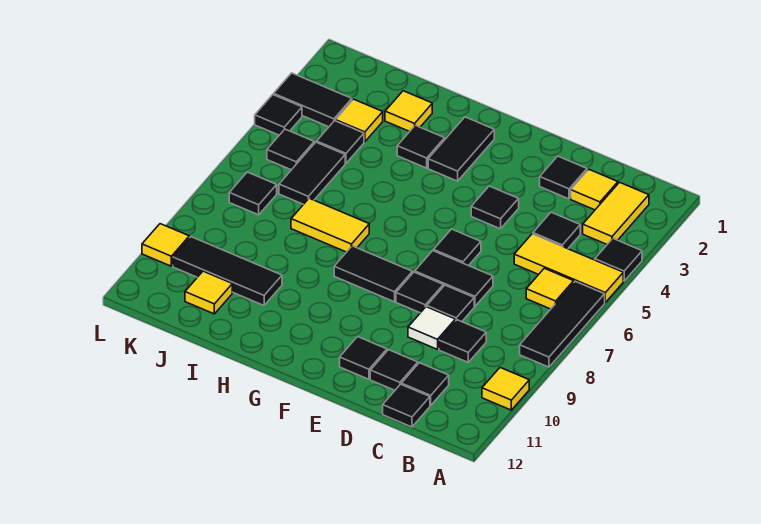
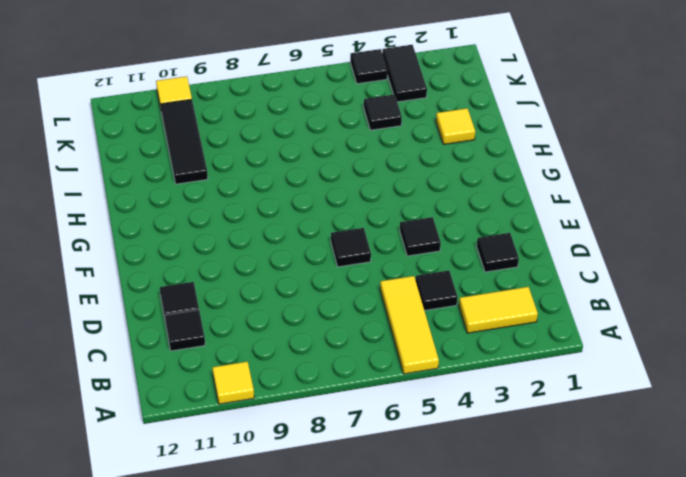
none -> black 1x1 tile [595,239,642,281]
none -> black 1x3 tile [520,281,605,367]
none -> yellow 1x1 tile [526,268,574,309]
none -> yellow 1x1 tile [571,169,618,210]

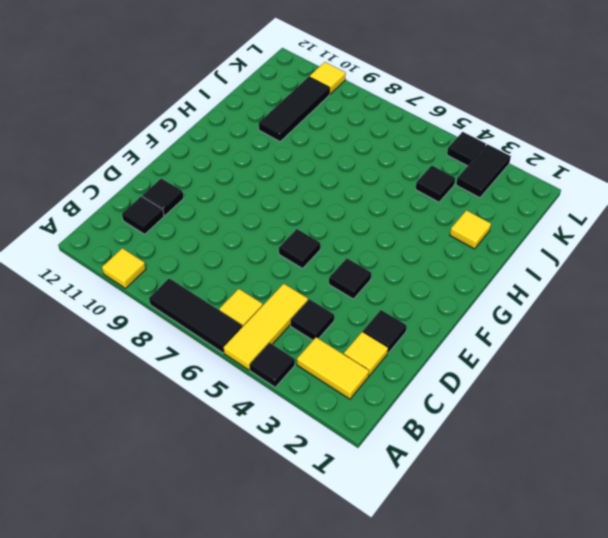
none -> black 1x1 tile [439,320,486,362]
none -> black 1x1 tile [383,384,430,427]
none -> black 1x2 tile [415,251,493,306]
none -> black 1x1 tile [427,285,474,322]

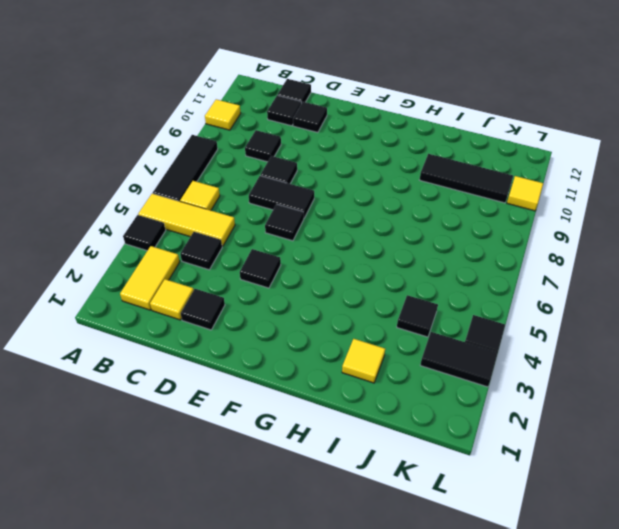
none -> white 1x1 tile [408,307,455,349]
none -> black 1x1 tile [396,272,443,313]
none -> black 1x1 tile [340,337,387,379]
none -> black 1x2 tile [334,246,412,302]

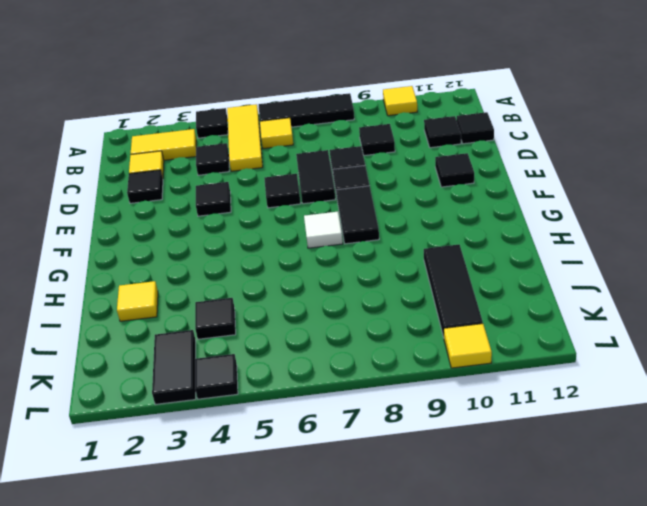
white 1x1 tile [304,212,343,248] -> white 1x1 tile moved to [408,307,455,349]
none -> black 1x1 tile [370,350,418,390]
none -> black 1x2 tile [428,117,494,181]
none -> black 1x1 tile [397,125,445,168]
none -> yellow 1x2 tile [291,198,369,252]

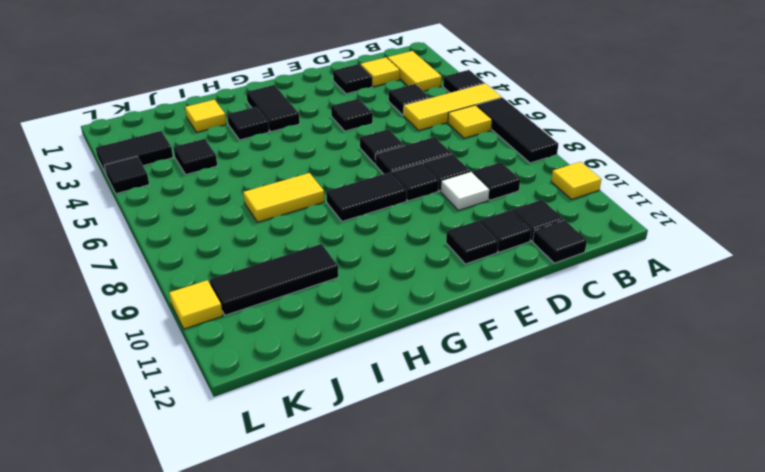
none -> yellow 1x1 tile [335,99,383,142]
none -> black 1x2 tile [279,142,345,204]
none -> yellow 1x1 tile [185,271,232,314]
none -> black 1x1 tile [267,129,314,170]

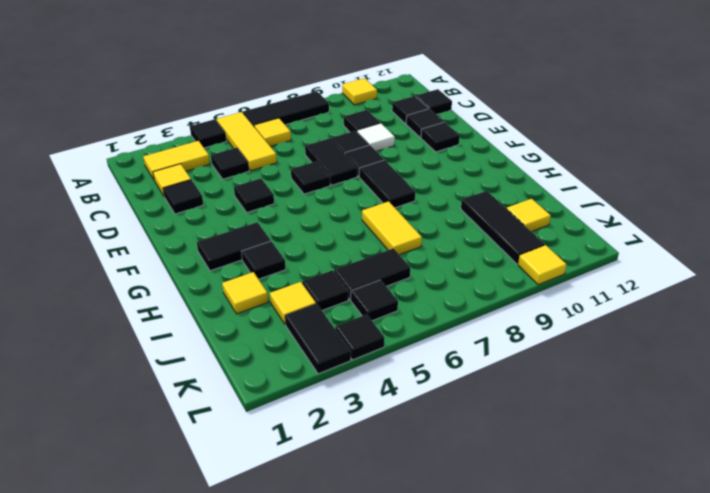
none -> black 1x1 tile [229,172,277,215]

